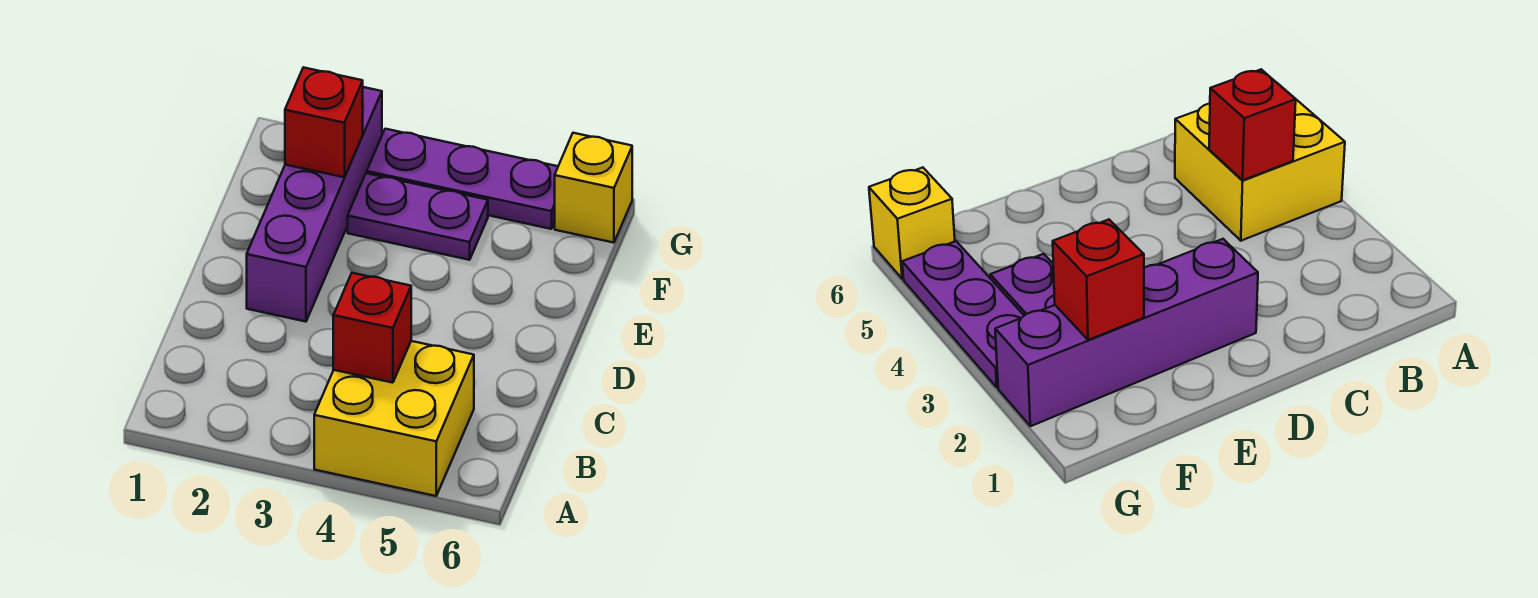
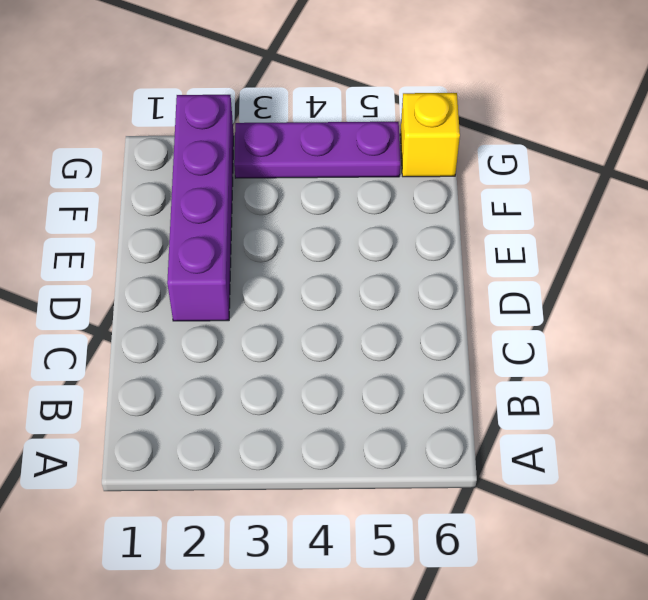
none -> yellow 2x2 brick [314,341,474,496]
none -> purple 1x2 plate [348,173,488,260]

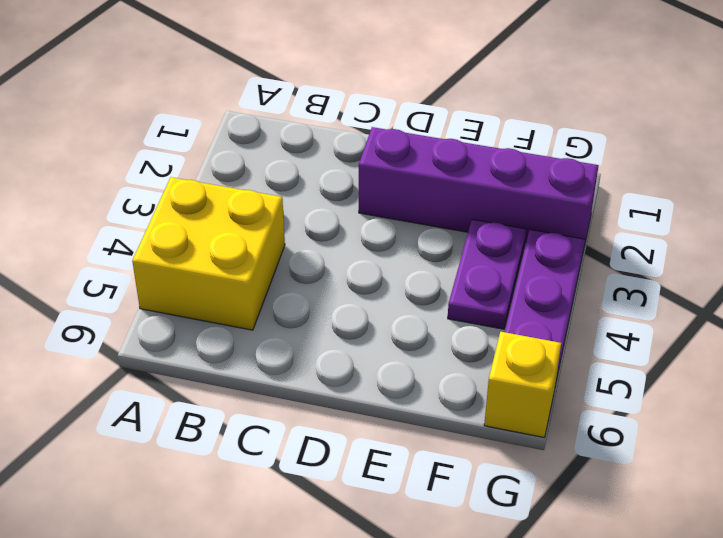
none -> red 1x1 brick [333,273,411,383]
none -> red 1x1 brick [285,67,363,177]

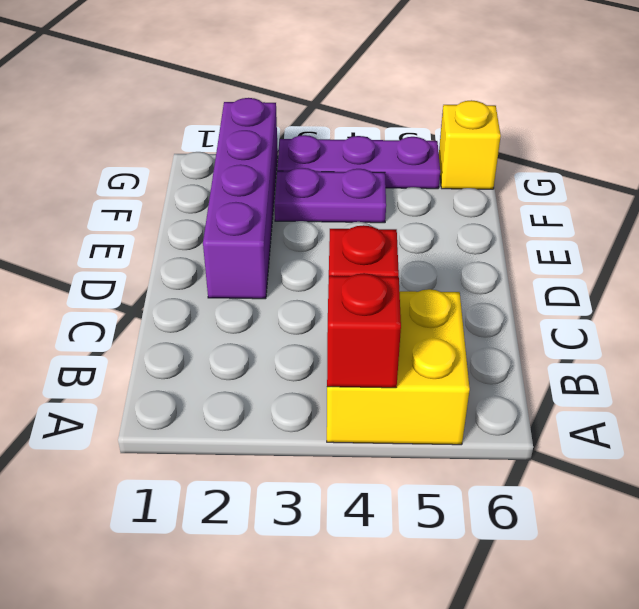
red 1x1 brick [327,273,401,388] -> red 1x1 brick moved to [285,67,363,177]

